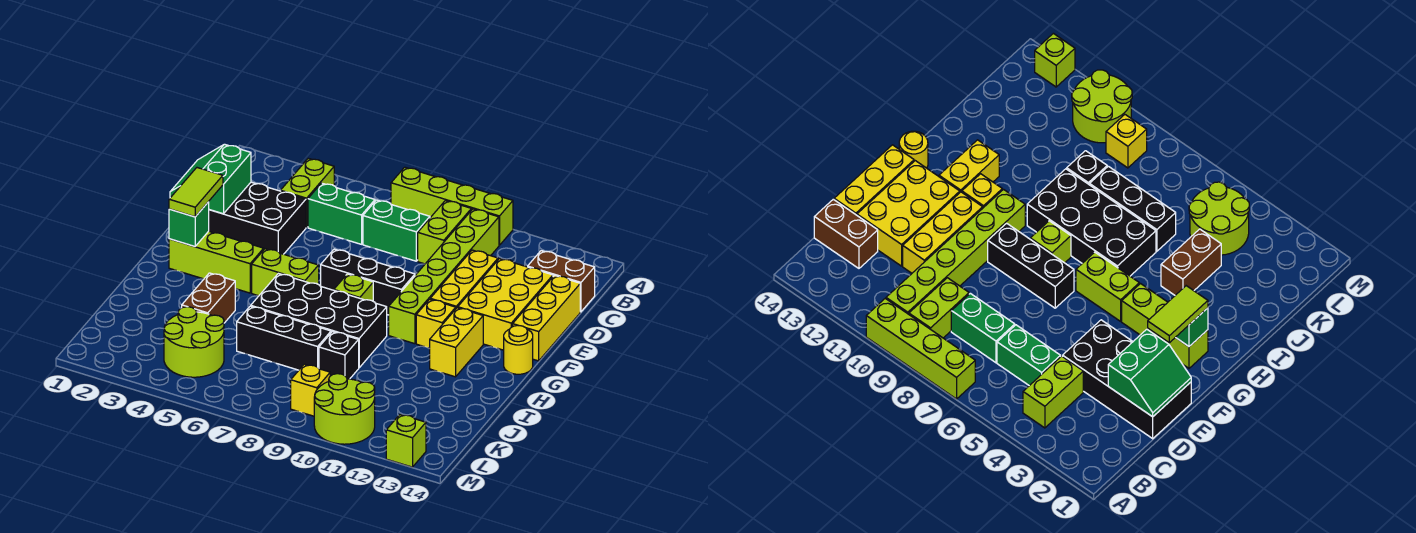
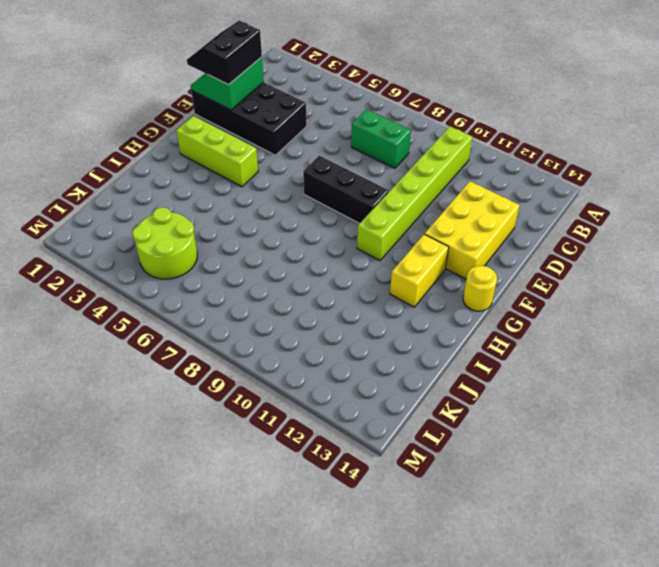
black 2x2 slope [187,21,262,85] -> none
none -> lime 1x4 brick [391,167,513,245]
none -> lime 1x2 brick [281,158,334,228]
none -> lime 1x2 brick [418,201,471,264]

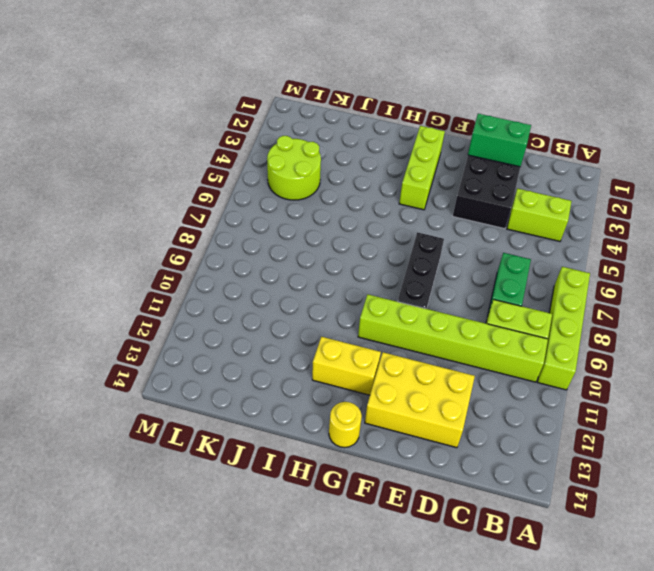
none -> green 1x2 brick [308,183,375,244]
none -> brown 1x2 brick [528,251,595,312]
none -> yellow 1x3 brick [430,250,498,308]

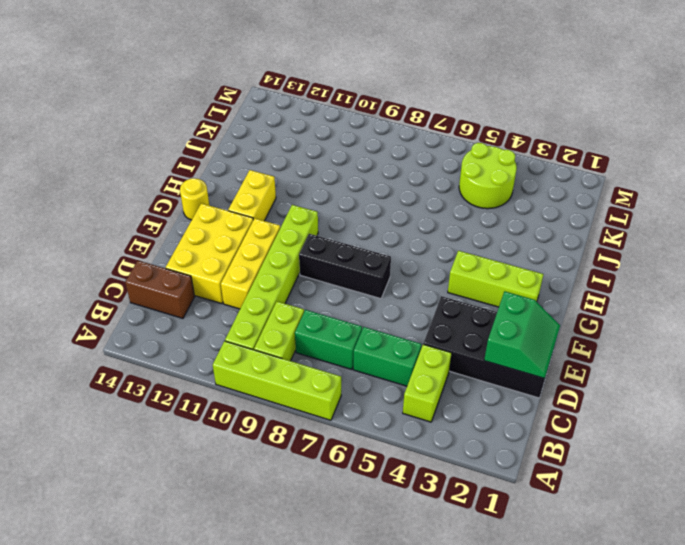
none -> yellow 1x3 brick [513,275,580,361]
none -> lime 1x2 brick [252,249,319,296]
none -> lime 1x1 brick [334,274,373,301]

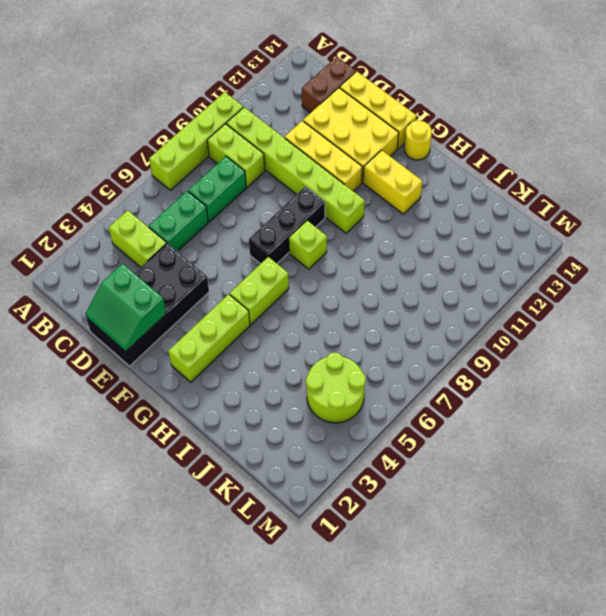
none -> yellow 1x1 brick [416,299,456,348]
none -> black 2x4 brick [251,274,387,368]
none -> brown 1x2 brick [182,273,235,323]

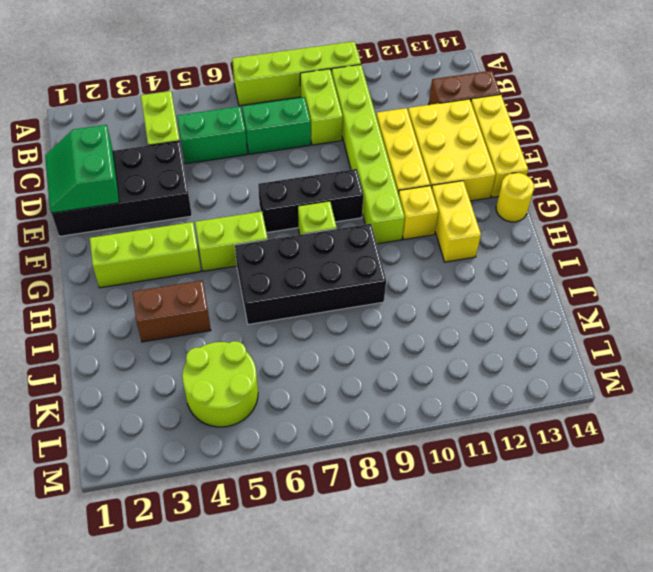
brown 1x2 brick [133,280,211,342] -> brown 1x2 brick turned to [182,273,235,323]
none -> black 1x3 brick [237,306,331,370]
none -> black 1x1 brick [319,332,359,379]
none -> yellow 1x1 brick [291,364,330,416]

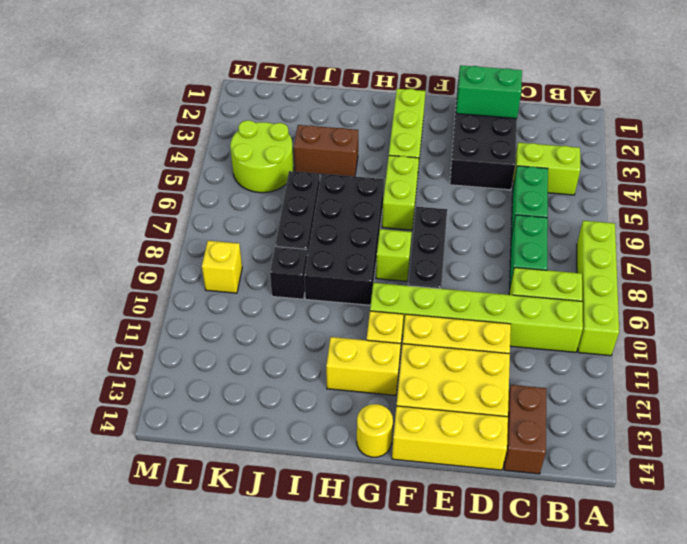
none -> lime 2x2 round brick [314,374,375,444]
none -> lime 1x1 brick [386,414,426,467]
none -> green 1x1 brick [169,202,209,246]

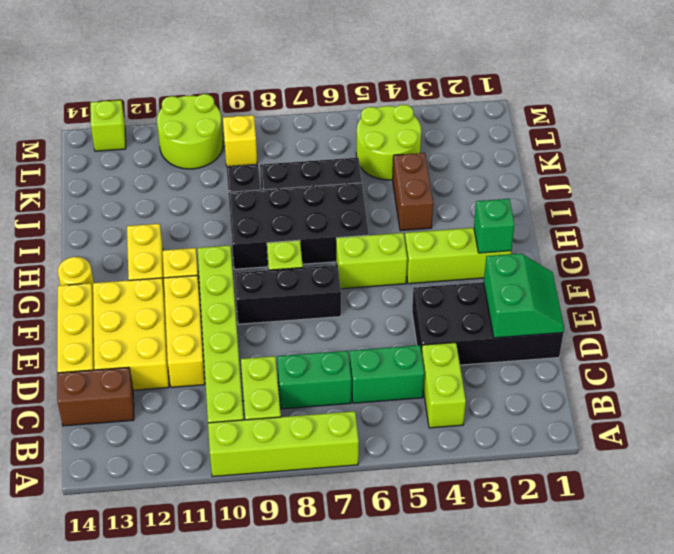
none -> lime 1x2 tile [169,168,223,217]

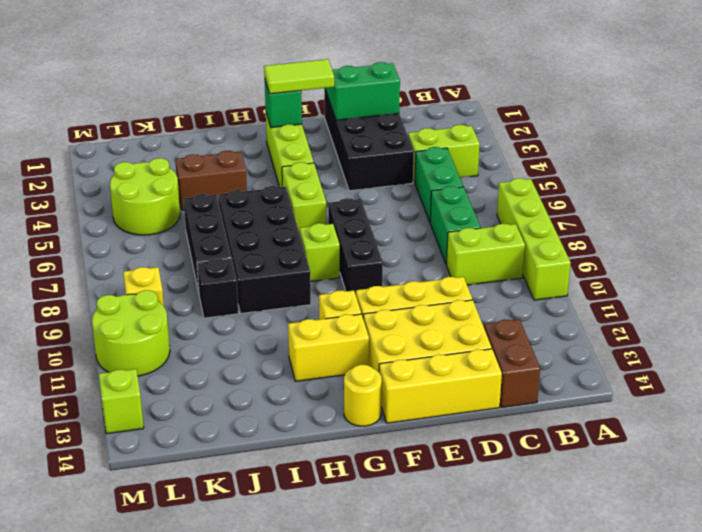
none -> lime 1x6 brick [389,209,499,344]

